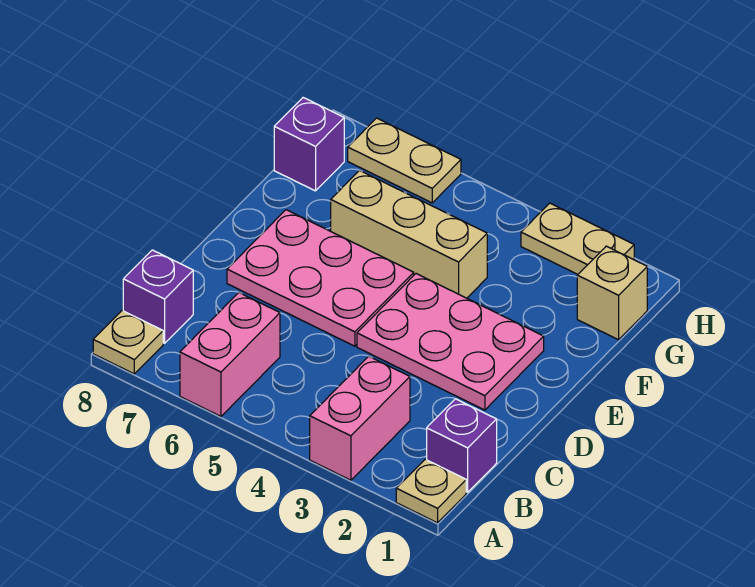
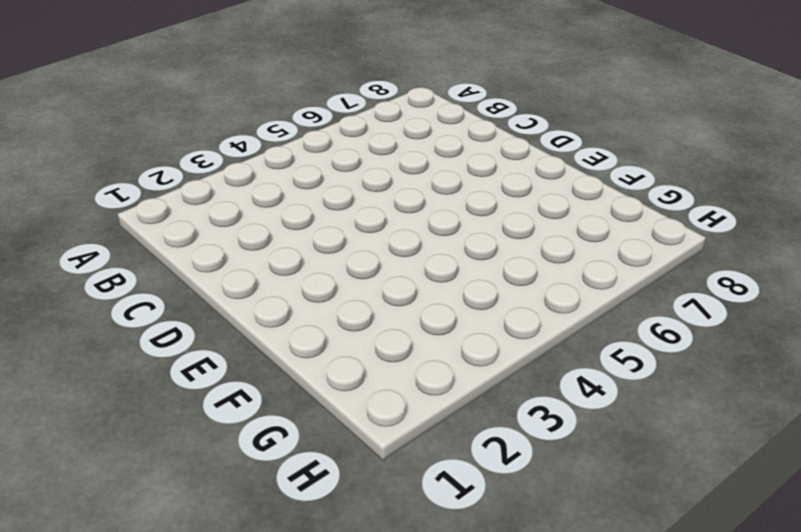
none -> tan 1x1 plate [396,459,466,523]
none -> pink 1x2 brick [310,356,410,480]
none -> pink 1x2 brick [180,293,280,416]

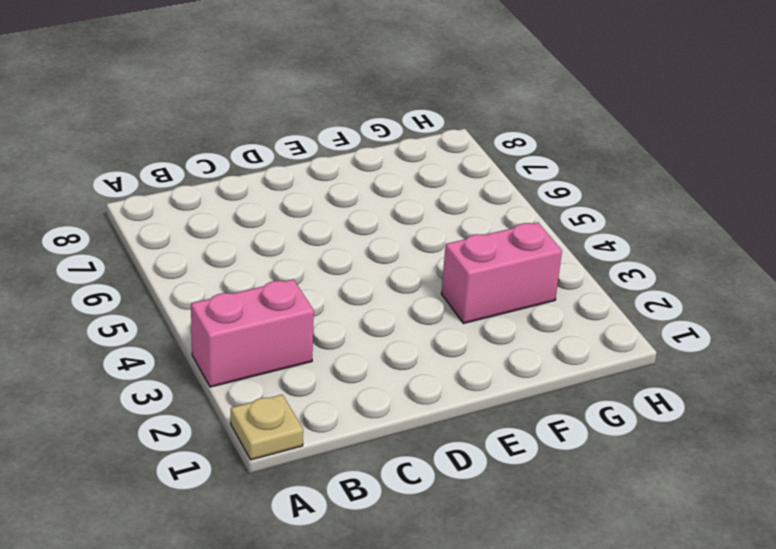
pink 1x2 brick [441,222,562,324] -> pink 1x2 brick moved to [180,293,280,416]
none -> tan 1x1 plate [93,311,163,374]
none -> purple 1x1 brick [427,399,497,492]
none -> purple 1x1 brick [123,250,193,343]

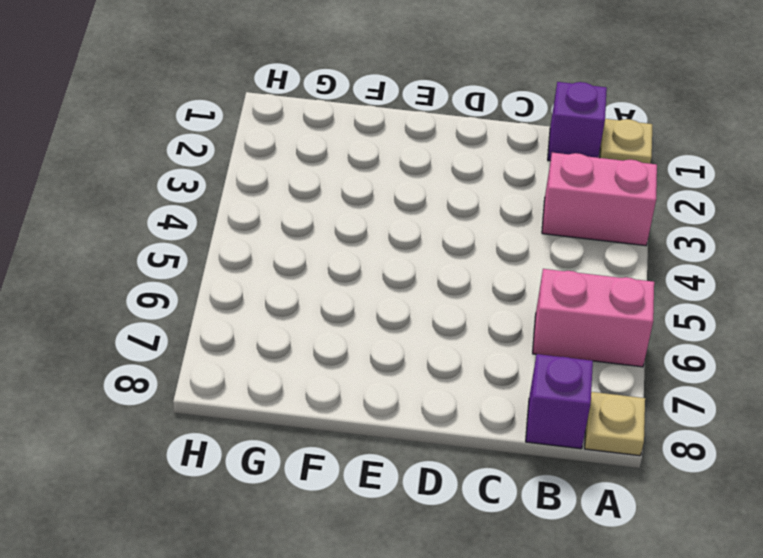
none -> pink 2x3 plate [357,274,544,410]
none -> pink 2x3 plate [227,210,414,346]
none -> tan 1x3 brick [331,170,487,298]

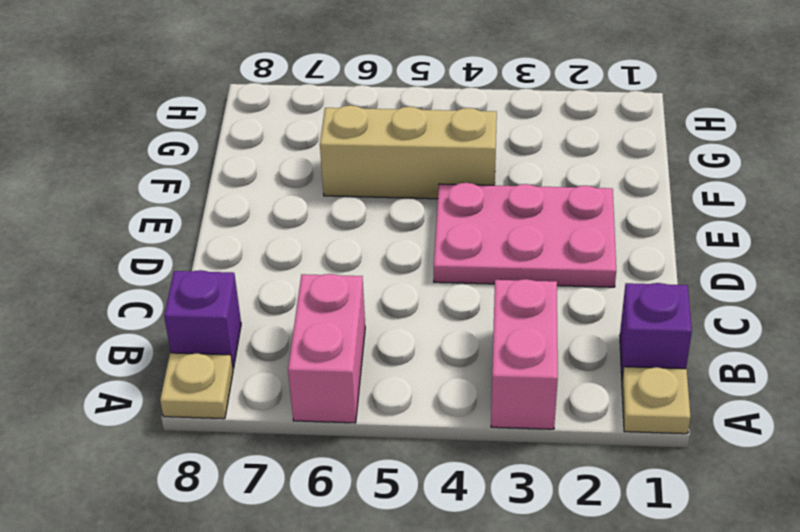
none -> pink 2x3 plate [227,210,414,346]
none -> tan 1x1 brick [577,246,647,340]
none -> purple 1x1 brick [274,98,344,191]

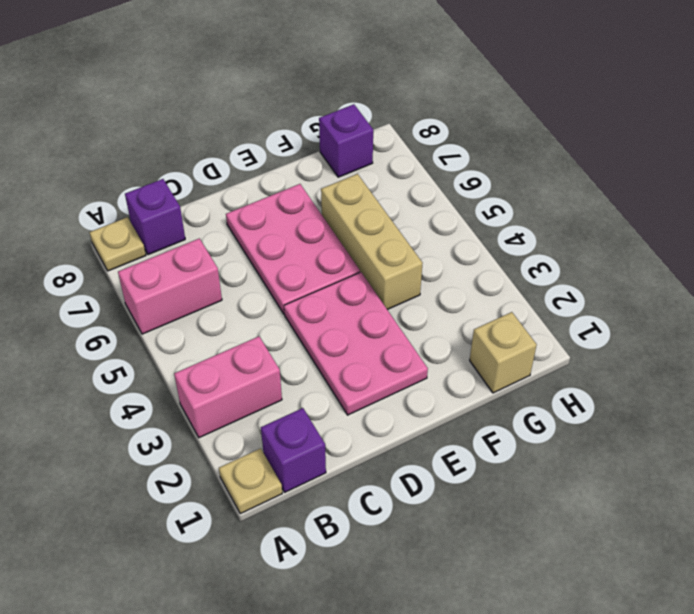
none -> tan 1x2 plate [521,203,634,274]
none -> tan 1x2 plate [348,118,461,203]

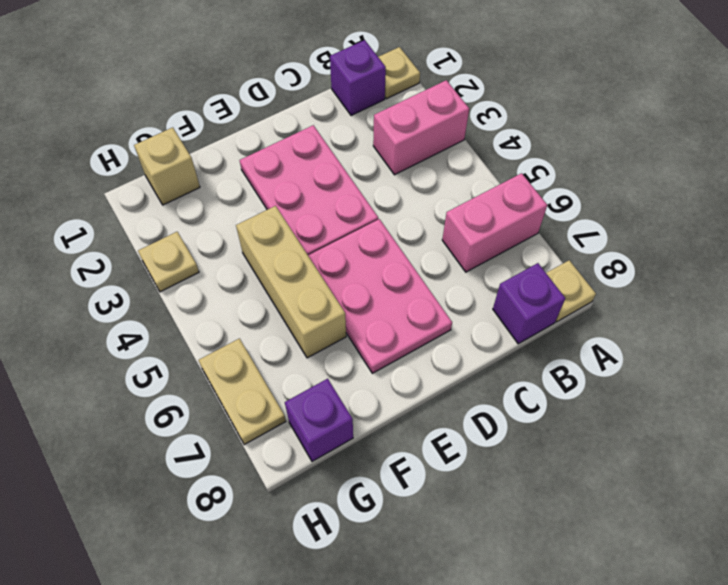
tan 1x1 plate [138,232,199,292] -> tan 1x2 plate [521,203,634,274]

